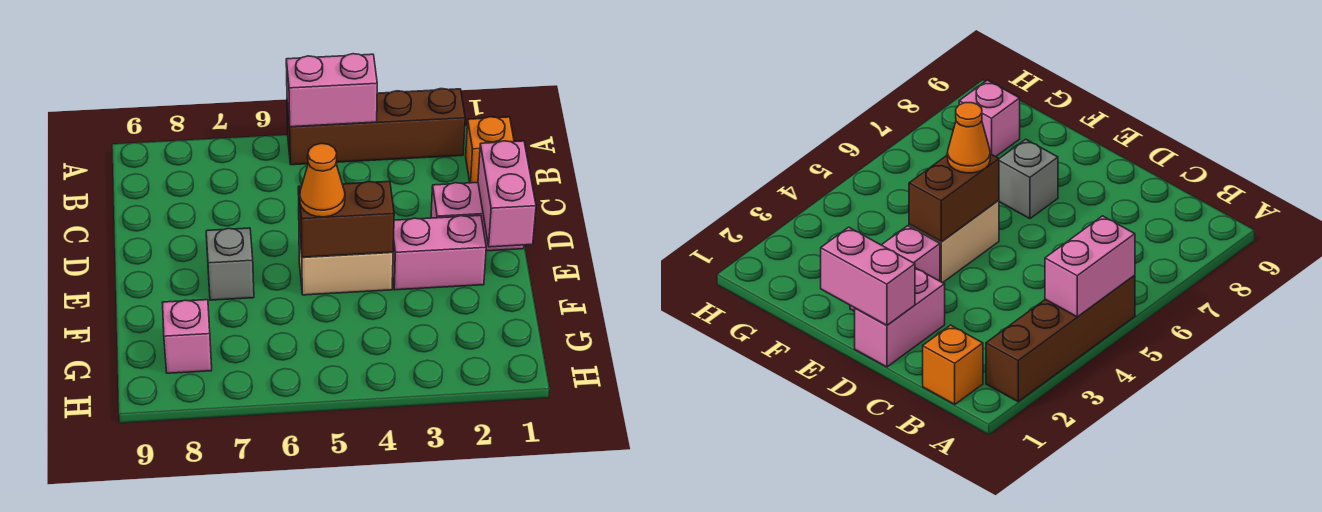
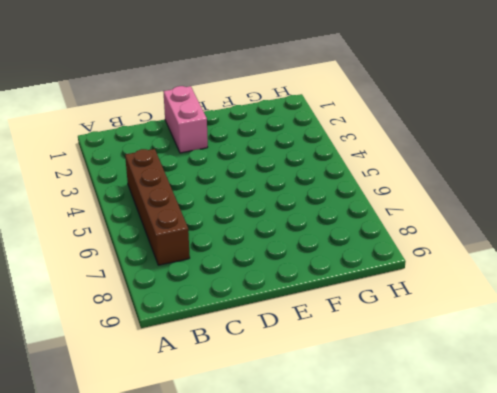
brown 1x4 brick [125,149,190,265] -> brown 1x4 brick moved to [287,89,465,165]
none -> orange 1x1 brick [466,117,514,183]
none -> pink 1x2 brick [393,215,486,290]

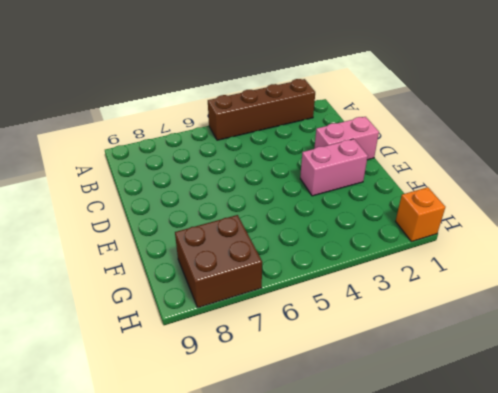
brown 2x2 brick [175,215,262,308] -> pink 1x1 brick [162,300,212,373]
orange 1x1 brick [396,187,445,241] -> orange 1x1 brick moved to [466,117,514,183]
none -> tan 1x2 brick [299,232,393,295]
none -> grey 1x1 brick [206,228,254,300]

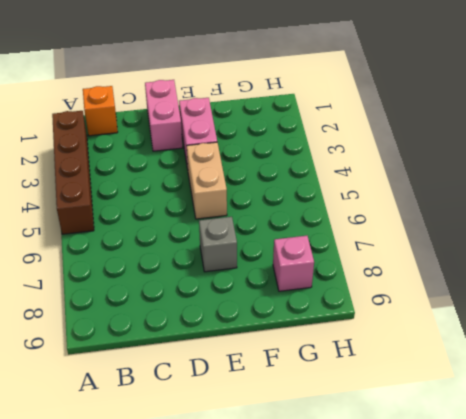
none -> pink 1x2 brick [286,54,377,127]
none -> pink 1x2 brick [478,141,536,247]

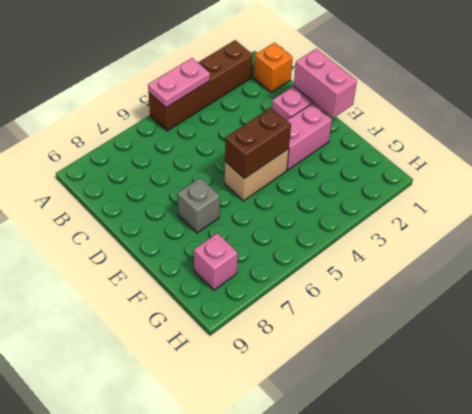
pink 1x2 plate [148,58,210,108] -> pink 1x2 brick [286,54,377,127]
none -> orange 1x1 cone [300,143,345,217]

